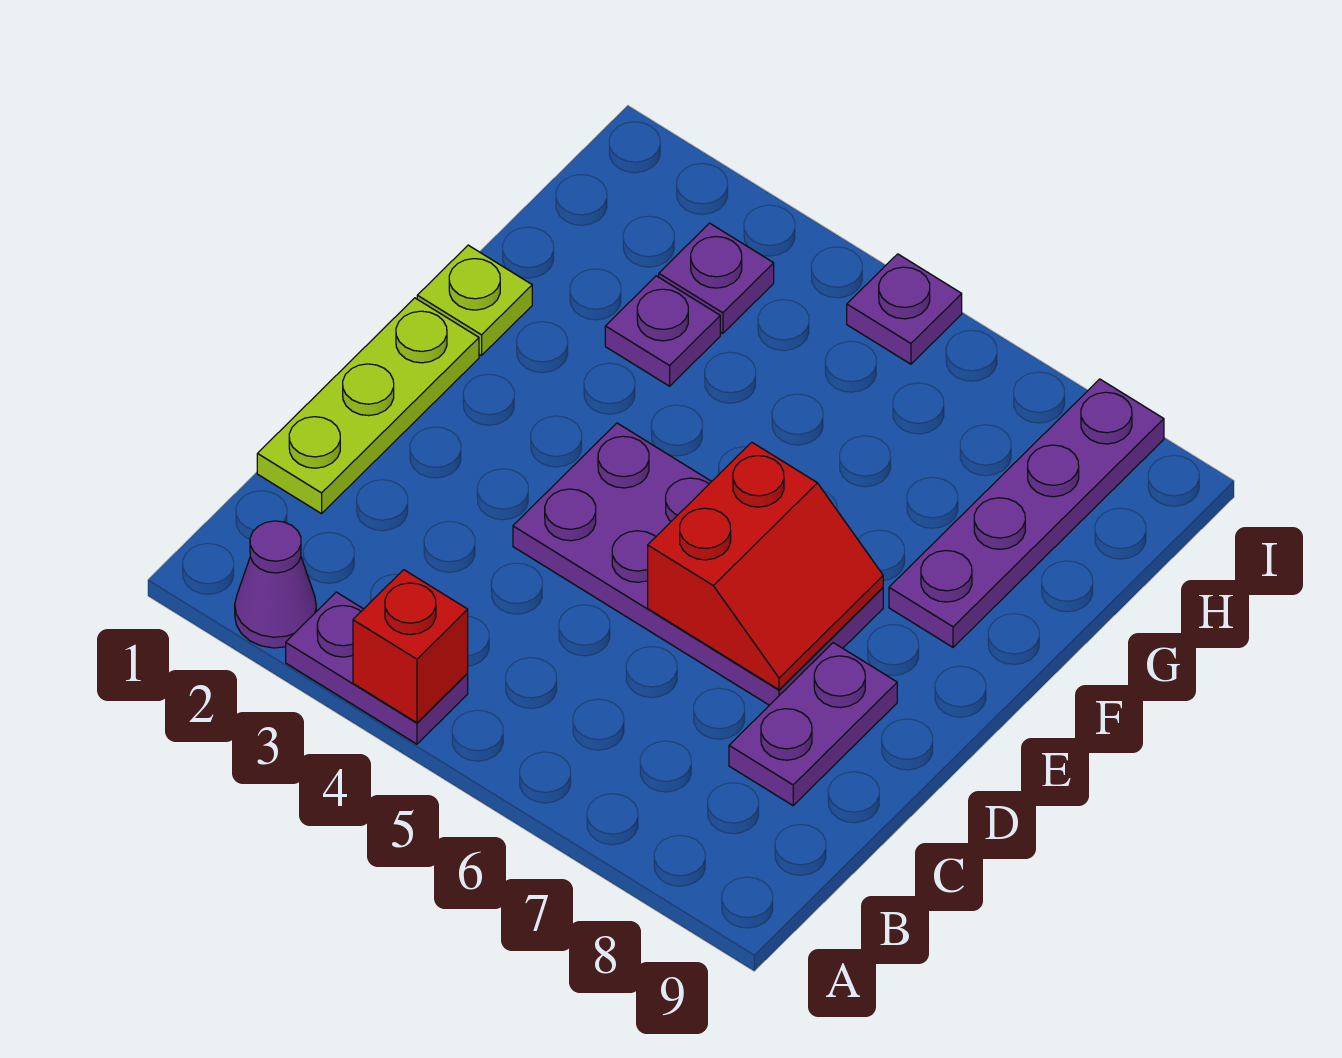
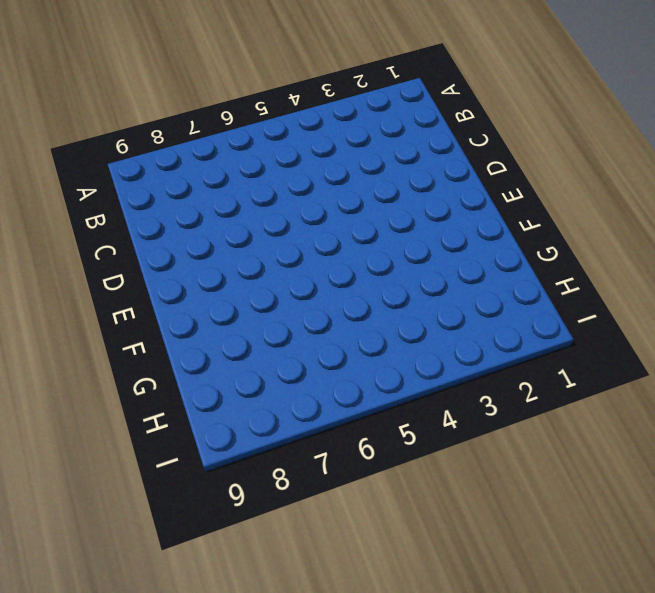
none -> purple 1x1 cone [235,521,316,648]
none -> purple 1x2 plate [286,592,468,744]
none -> lime 1x3 plate [257,298,479,514]

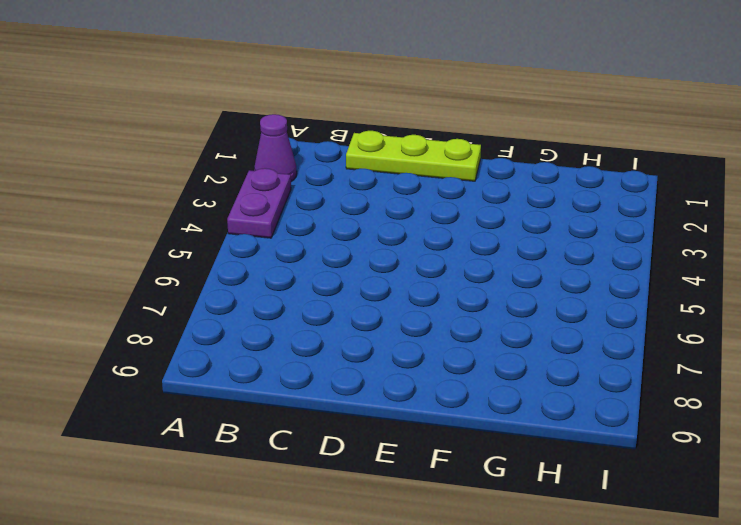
none -> purple 1x2 plate [729,643,897,805]
none -> purple 2x4 plate [513,423,883,705]
none -> lime 1x1 plate [417,245,532,356]

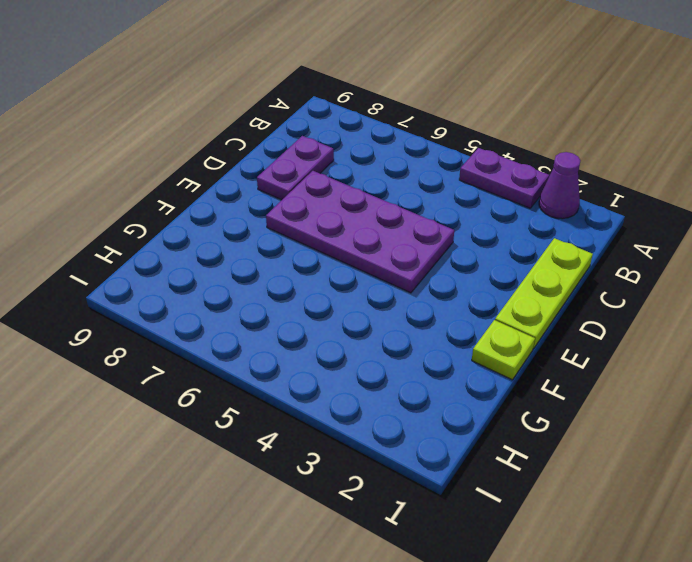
none -> purple 1x4 plate [889,379,1164,647]
none -> purple 1x1 plate [605,276,720,386]
none -> purple 1x1 plate [659,223,774,333]

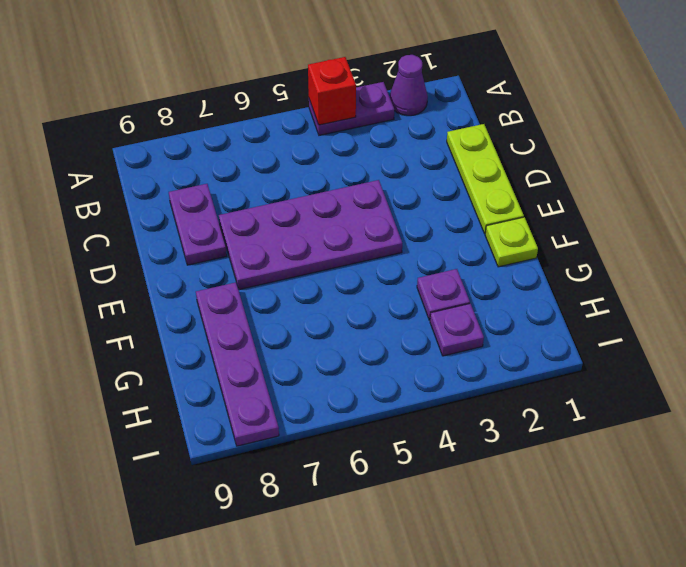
none -> purple 1x1 plate [847,254,962,364]
none -> red 2x2 slope [648,442,883,690]

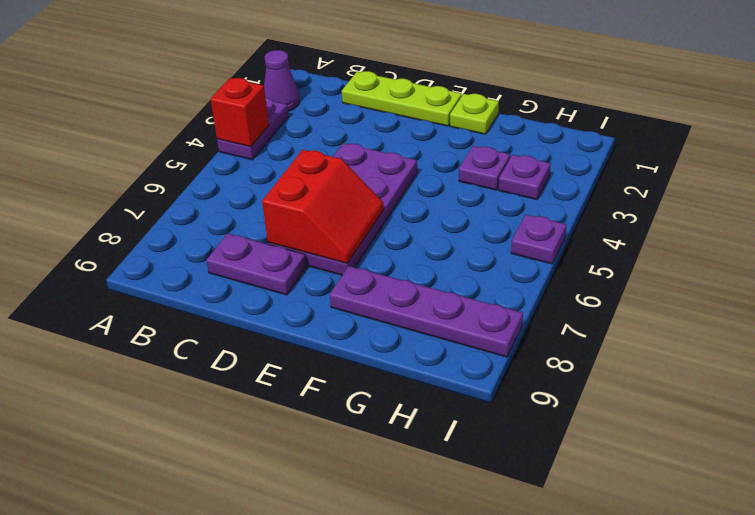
red 2x2 slope [262,150,384,263] -> red 2x2 slope turned to [648,442,883,690]

